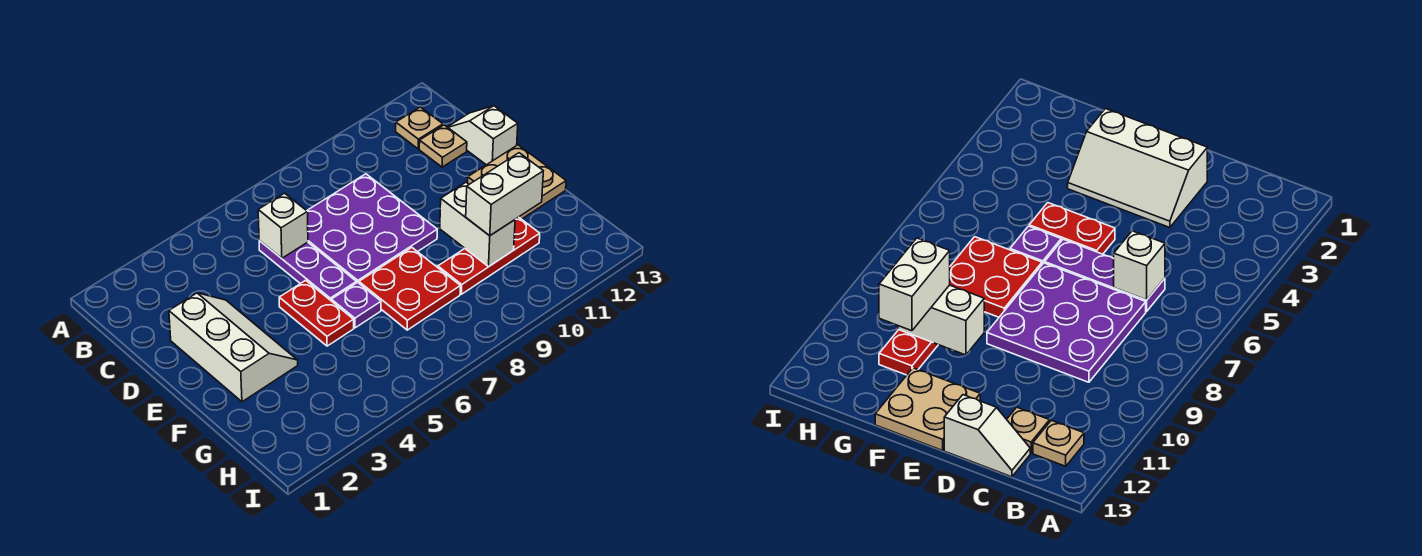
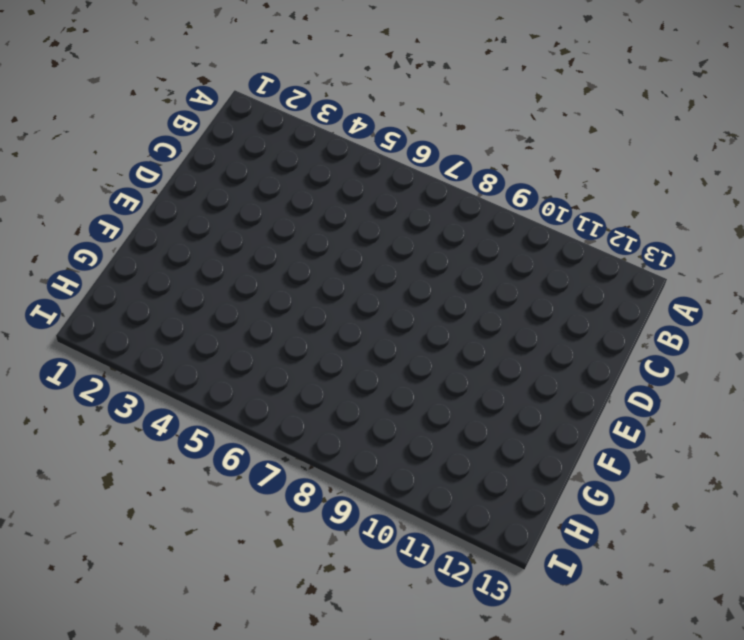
none -> tan 1x1 plate [396,107,443,149]
none -> purple 1x3 plate [259,241,356,300]
none -> purple 3x3 plate [307,174,437,283]

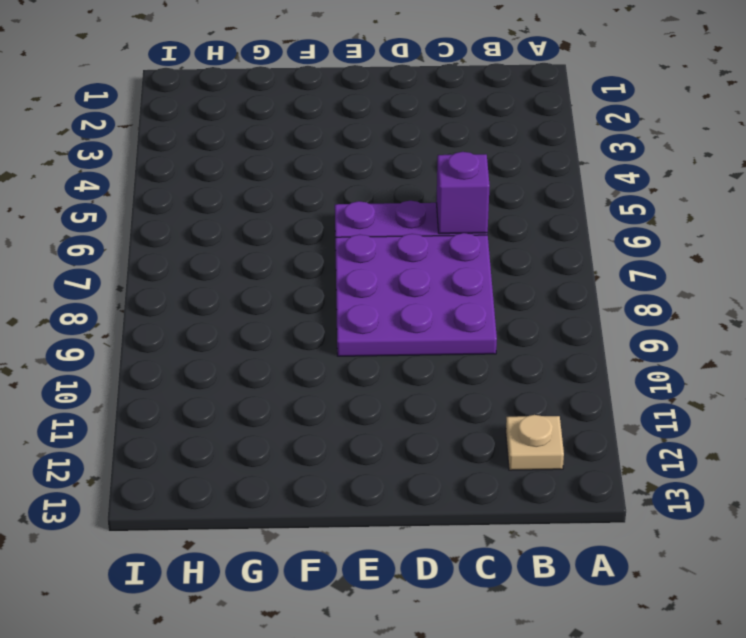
purple 1x1 brick [436,152,490,234] -> white 1x1 brick [258,193,308,258]
none -> tan 1x1 plate [419,125,467,167]
none -> white 1x2 slope [448,106,518,165]
none -> white 2x3 slope [169,293,298,402]

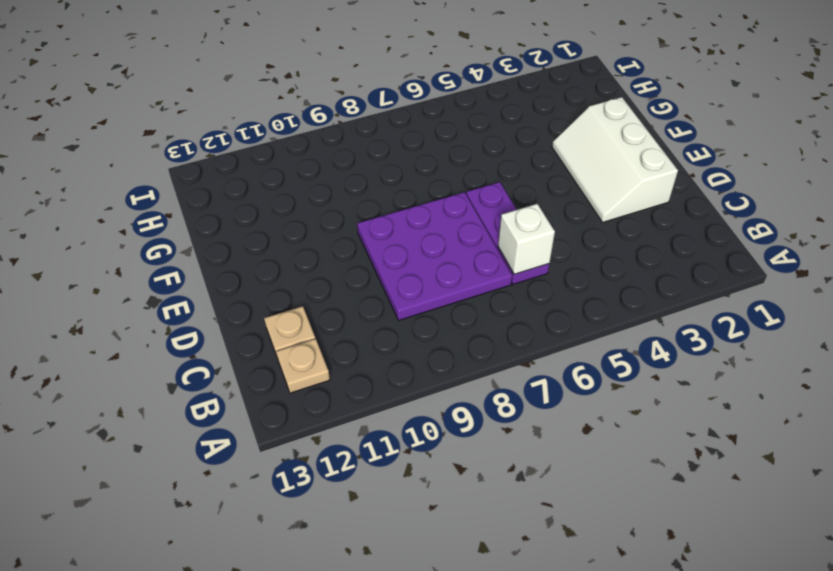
none -> white 1x2 slope [448,106,518,165]
none -> red 1x2 plate [279,280,354,346]
none -> tan 2x2 plate [468,145,566,219]

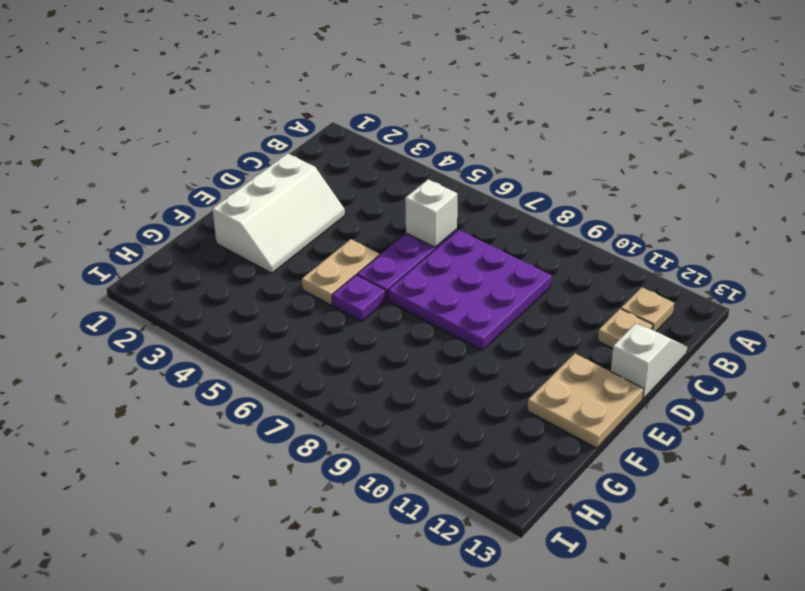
tan 1x2 plate [302,239,379,305] -> red 1x2 plate [279,280,354,346]
none -> red 2x2 plate [359,248,460,330]
none -> red 1x3 plate [438,217,540,294]
none -> white 1x2 brick [440,182,515,267]

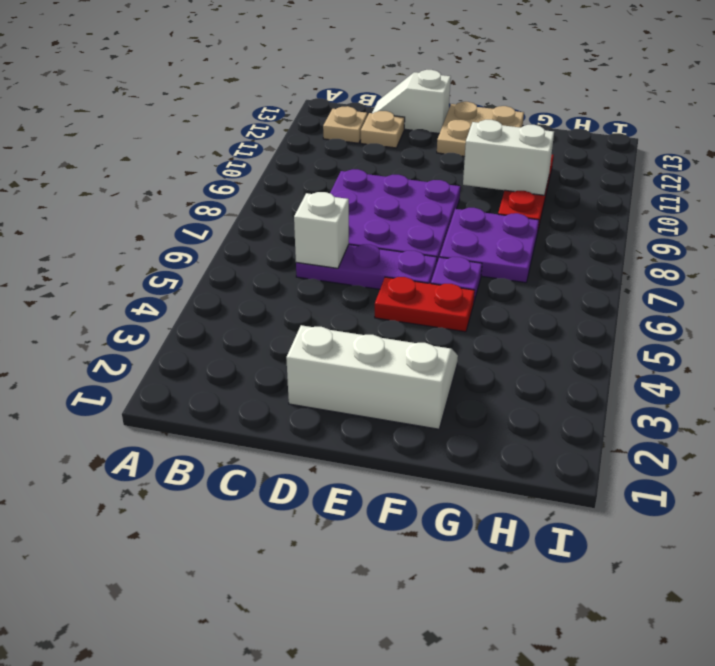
purple 2x2 plate [440,208,539,283] -> red 2x2 plate [359,248,460,330]
none -> white 1x2 brick [466,153,543,236]

